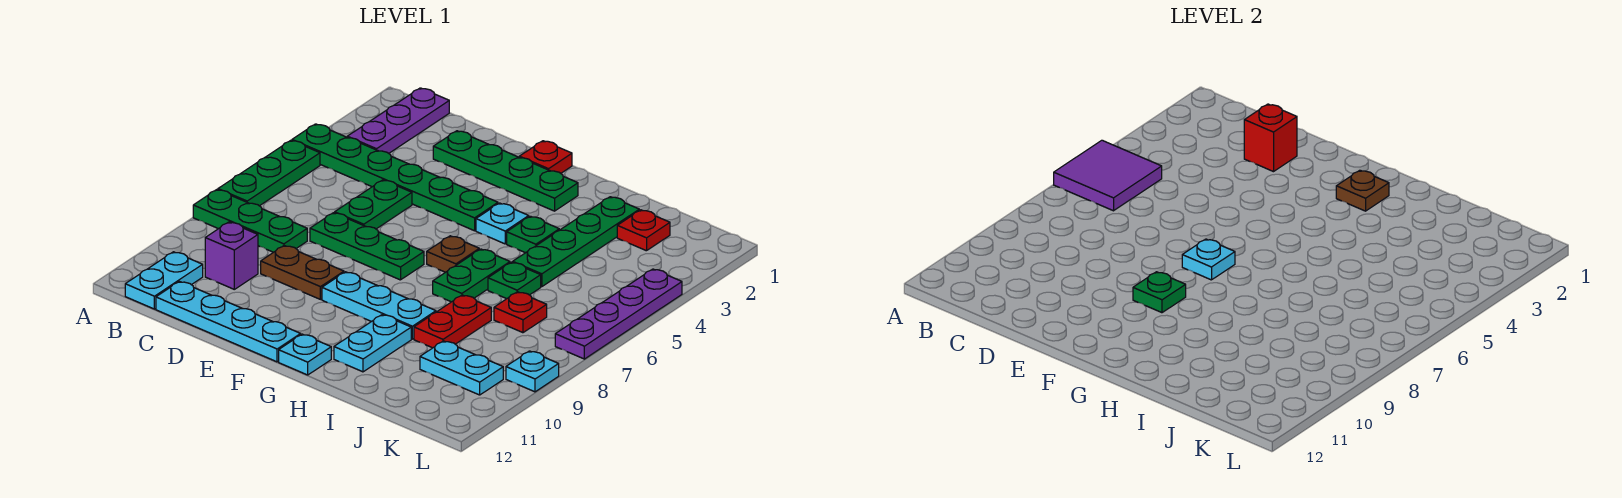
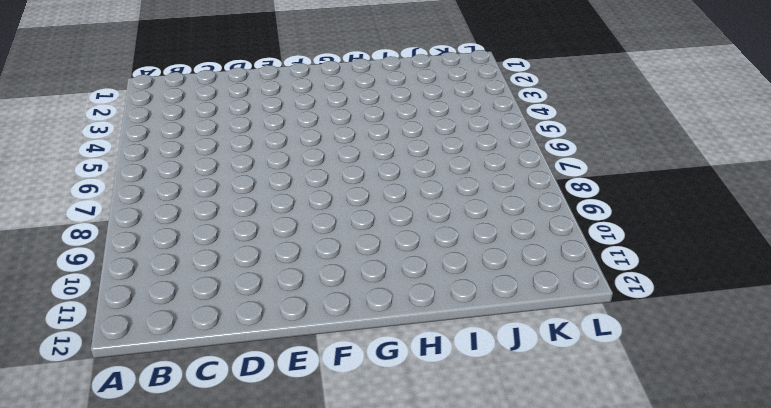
none -> green 1x6 plate [292,124,498,231]
none -> green 1x3 plate [218,140,320,206]
none -> green 1x3 plate [193,190,307,252]
none -> purple 1x3 plate [347,88,449,153]

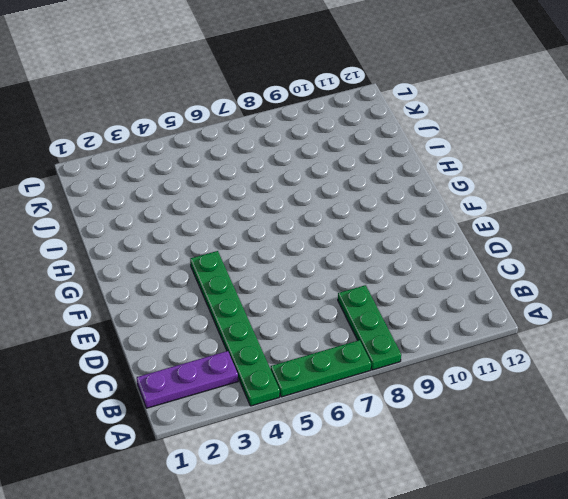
none -> cyan 1x2 plate [125,252,203,309]
none -> purple 1x1 brick [205,222,258,289]
none -> cyan 1x4 plate [156,282,301,362]
none -> green 1x4 plate [433,131,578,211]

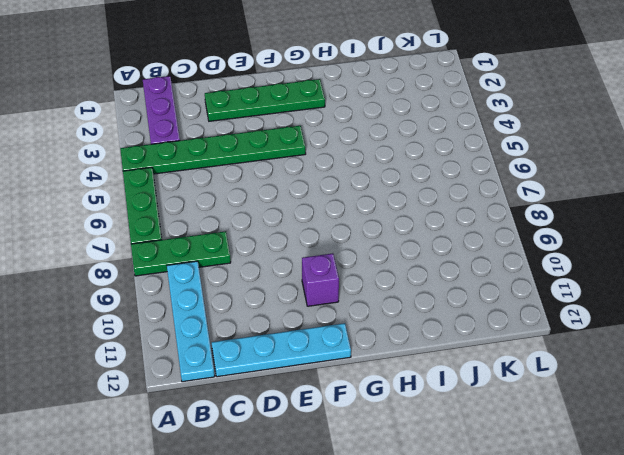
cyan 1x4 plate [167,261,215,382] -> cyan 1x2 plate [125,252,203,309]
purple 1x1 brick [302,253,339,306] -> purple 1x1 brick moved to [205,222,258,289]
none -> green 1x2 plate [335,180,412,229]
none -> green 1x3 plate [310,213,424,280]
none -> brown 1x2 plate [261,246,344,299]
none -> red 1x1 plate [519,141,572,173]

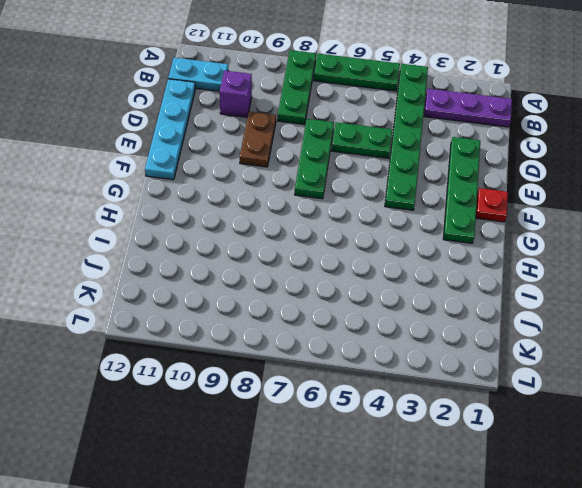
none -> cyan 1x3 plate [322,272,436,339]
none -> cyan 1x1 plate [476,203,529,244]
none -> brown 1x1 plate [427,236,479,272]
none -> cyan 1x1 plate [279,334,331,375]

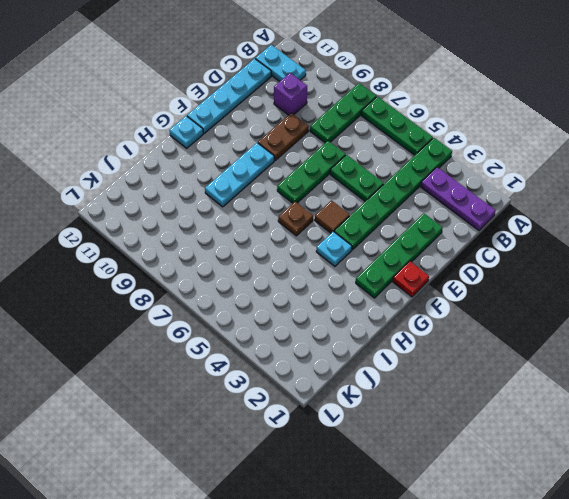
brown 1x1 tile [315,200,350,233] -> none
none -> green 1x1 plate [507,216,559,253]
none -> green 1x2 plate [433,249,510,302]
none -> cyan 1x2 plate [334,315,411,372]
none -> green 1x4 plate [513,197,639,287]

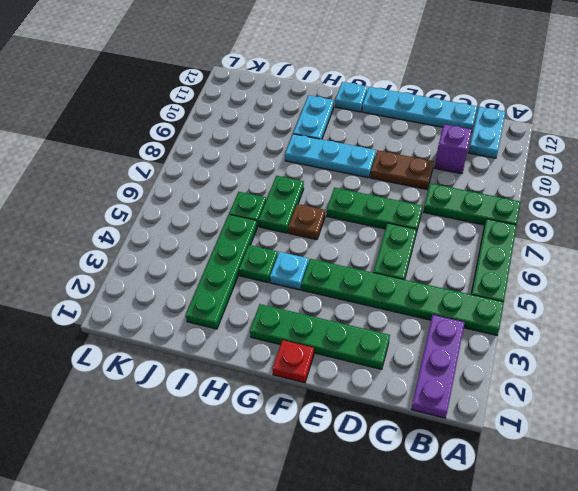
none -> red 1x2 plate [414,295,491,348]
none -> red 1x1 plate [617,210,670,251]
none -> red 1x1 plate [494,292,547,333]
none -> cyan 1x2 plate [420,341,503,395]

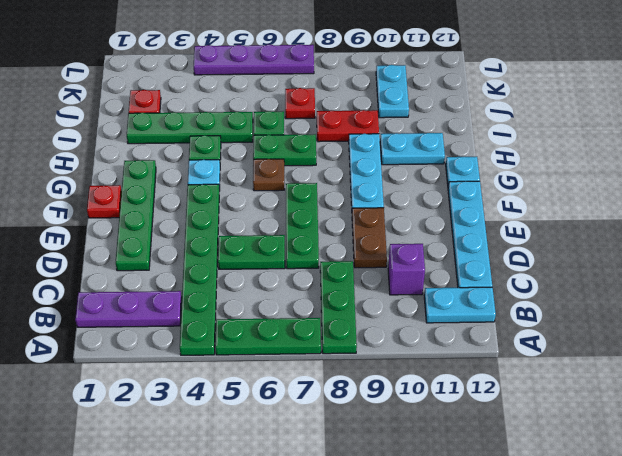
none -> cyan 1x1 plate [506,351,559,392]
none -> purple 2x2 tile [1054,140,1162,211]
none -> red 1x1 brick [1244,104,1297,172]
none -> cyan 1x1 plate [1182,239,1235,280]

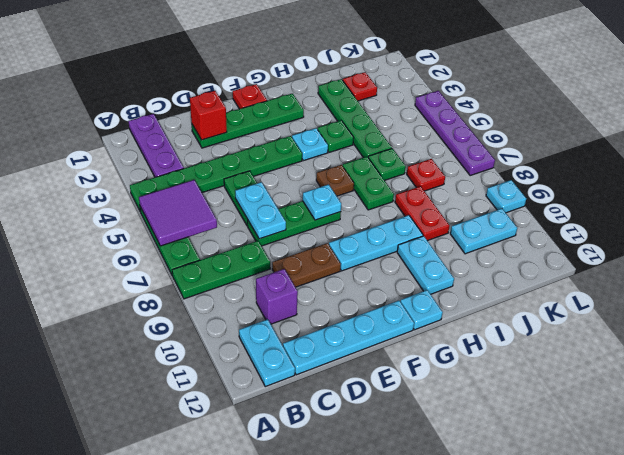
cyan 1x2 plate [235,182,286,239] -> none
none -> green 1x1 plate [1133,272,1186,313]
none -> brown 1x1 plate [1336,170,1389,211]

